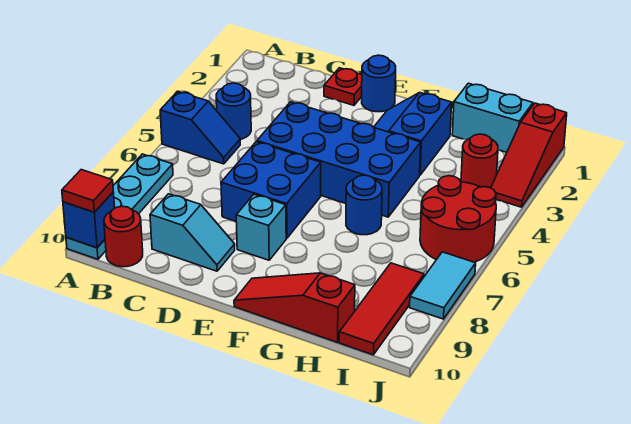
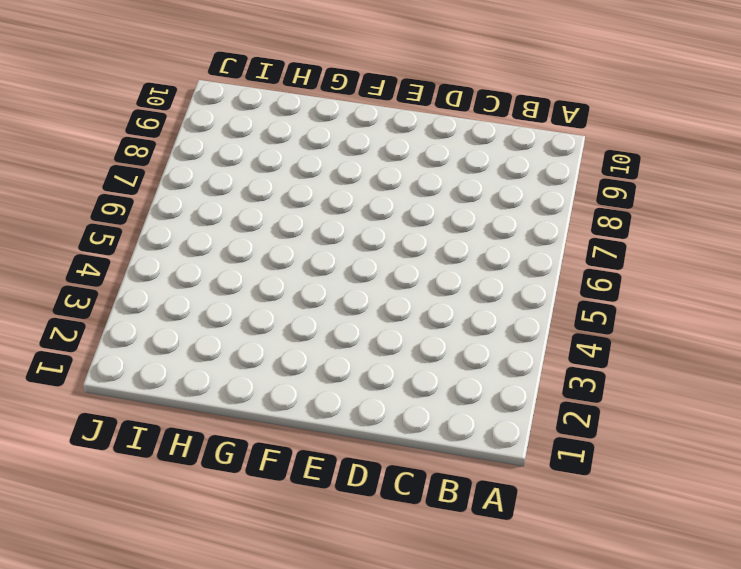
none -> blue 1x2 slope [160,91,240,164]
none -> cyan 1x4 plate [66,154,173,259]
none -> blue 1x1 round brick [216,83,251,140]

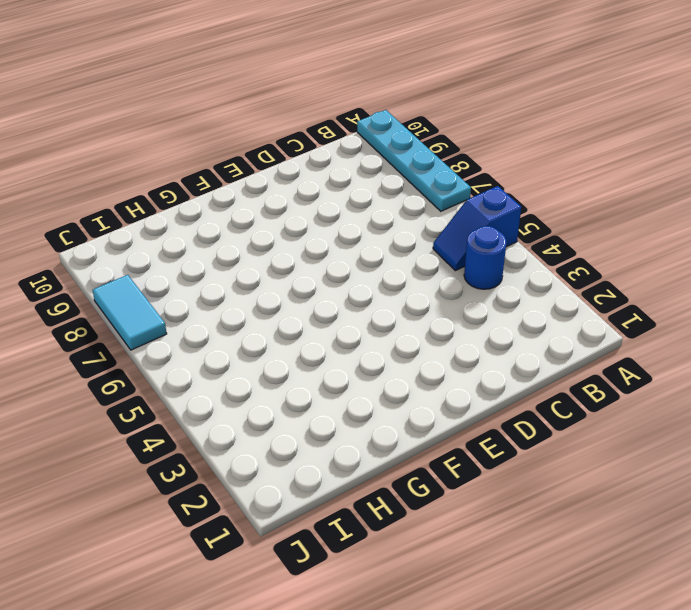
none -> red 1x1 round brick [104,206,143,267]
none -> cyan 1x2 slope [150,194,235,271]
none -> red 1x1 plate [324,68,362,105]

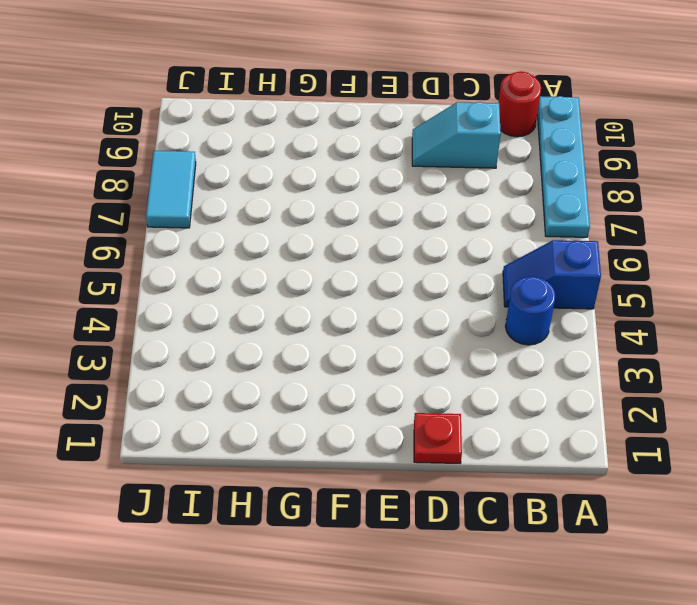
none -> blue 2x4 brick [257,102,421,217]
none -> blue 2x2 brick [221,142,321,238]
none -> blue 1x1 round brick [362,55,396,112]

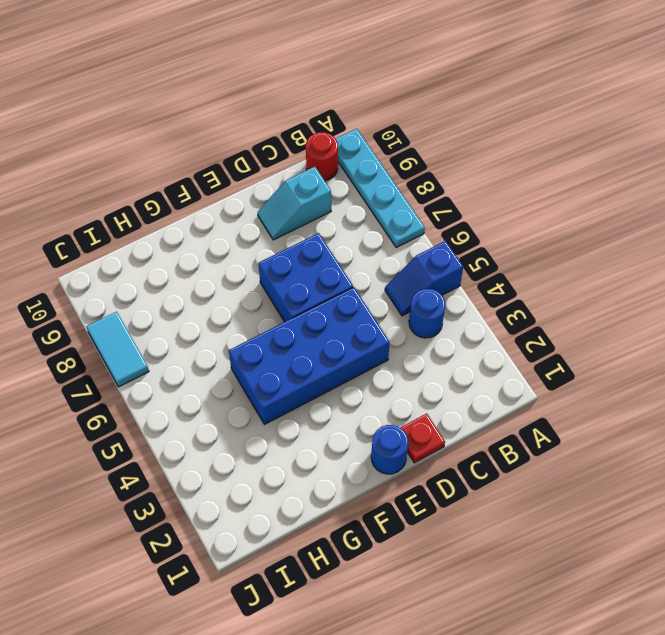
none -> cyan 1x1 brick [236,194,286,260]
none -> blue 2x2 slope [374,93,452,175]
none -> red 1x3 slope [234,273,355,342]

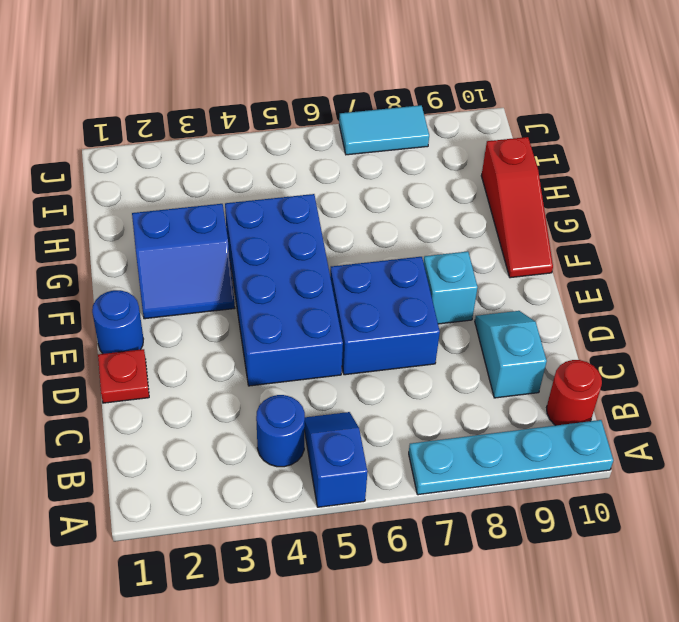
none -> blue 1x1 round brick [346,175,382,235]
none -> cyan 1x2 brick [452,83,533,152]
none -> red 1x1 round brick [461,134,498,188]

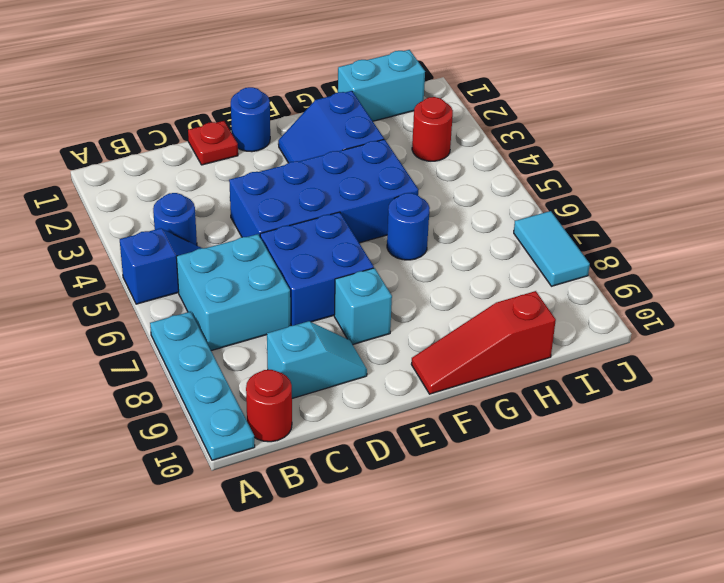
cyan 2x2 brick [176,234,290,351] -> none
none -> red 2x2 round brick [420,176,496,262]
none -> red 1x3 tile [339,263,424,355]
none -> red 1x3 slope [491,103,567,207]

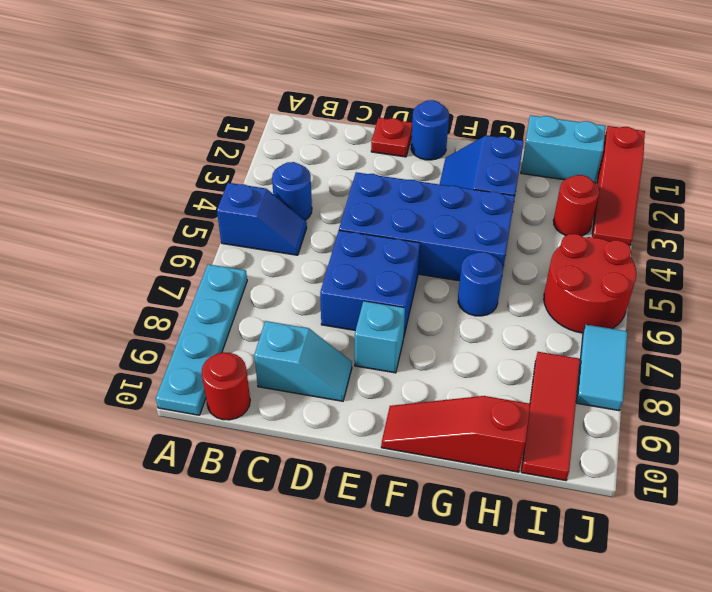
none -> blue 1x1 brick [63,192,115,248]
none -> red 1x1 tile [62,170,113,212]

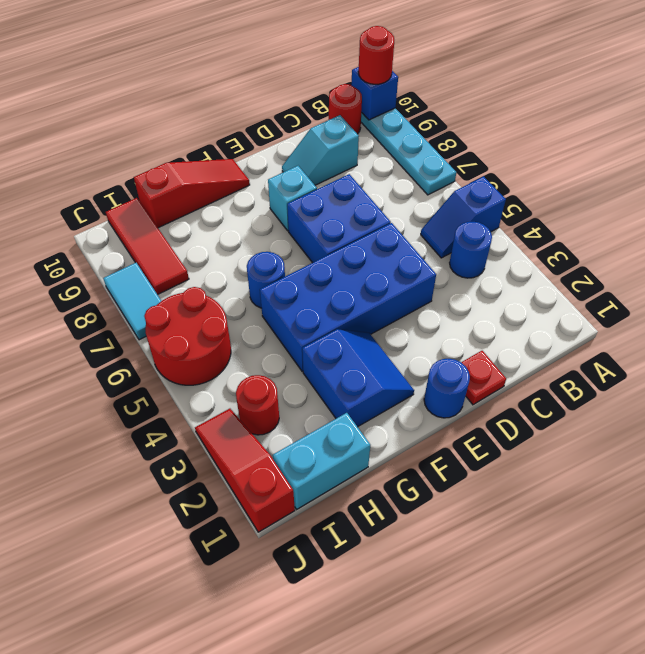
red 1x1 round brick [358,26,394,84] -> red 1x1 tile [62,170,113,212]

